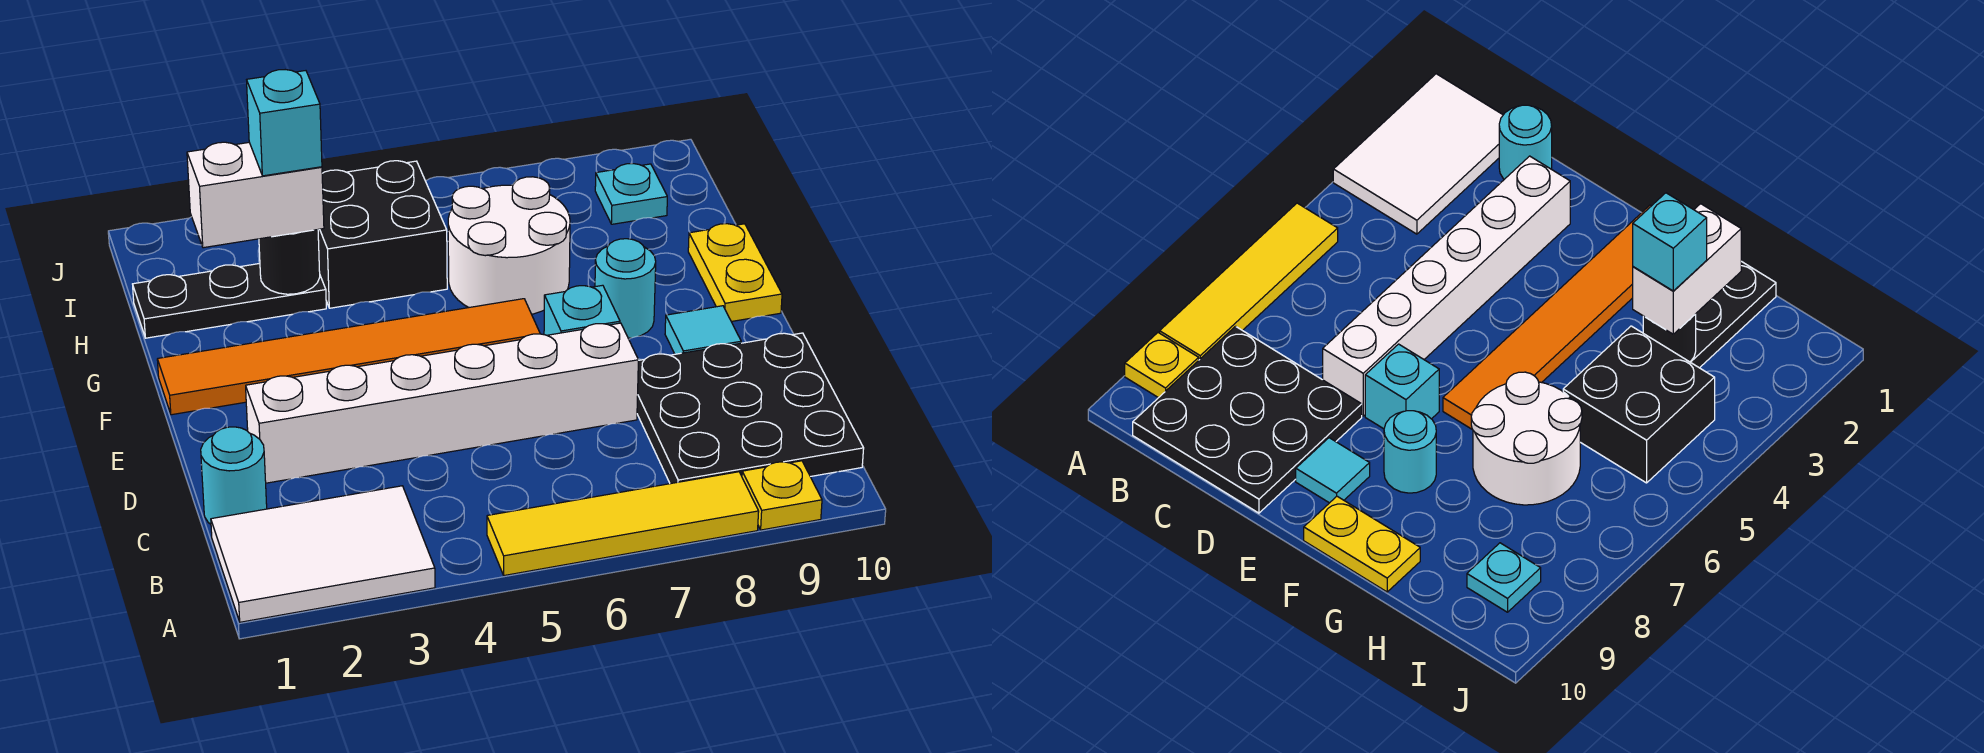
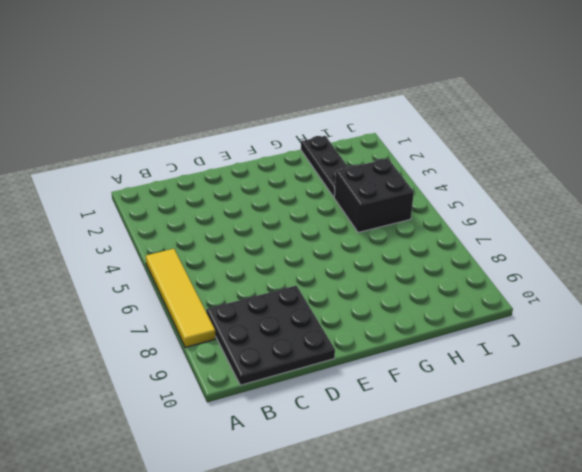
none -> white 2x3 tile [211,486,435,622]
none -> yellow 1x1 plate [742,461,822,530]
none -> cyan 1x1 round brick [201,427,267,524]

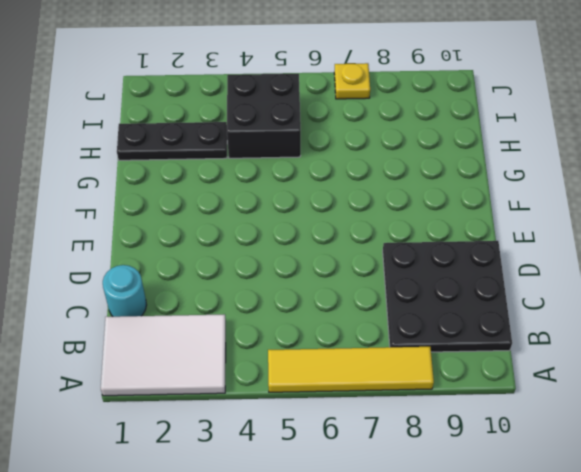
yellow 1x1 plate [334,63,370,99] -> yellow 1x1 plate moved to [742,461,822,530]
none -> white 1x6 brick [246,323,638,483]
none -> cyan 1x1 brick [544,285,620,335]
none -> cyan 1x1 tile [665,306,741,354]

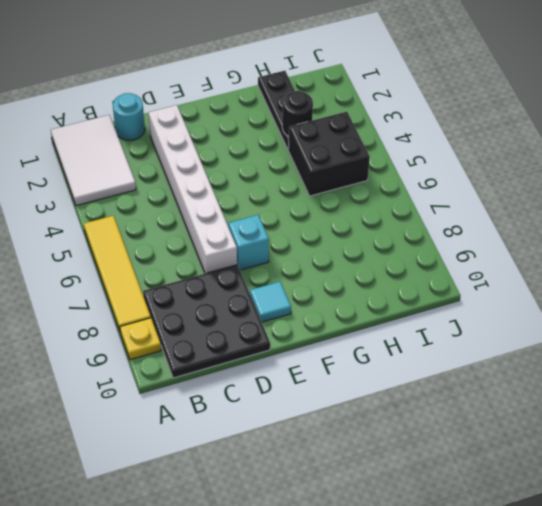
none -> orange 1x6 tile [157,299,540,415]
none -> cyan 1x1 round brick [595,239,656,338]
none -> yellow 1x2 plate [688,224,782,322]

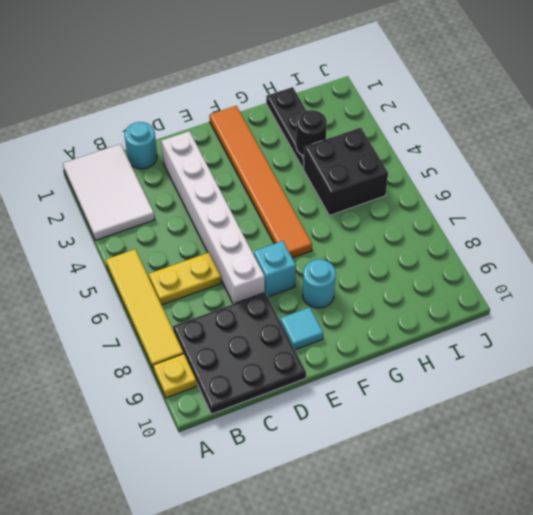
yellow 1x2 plate [149,253,221,305] -> yellow 1x2 plate moved to [688,224,782,322]
none -> white 2x2 round brick [448,177,570,314]
none -> cyan 1x1 plate [595,164,667,224]
none -> white 1x2 brick [187,142,324,248]

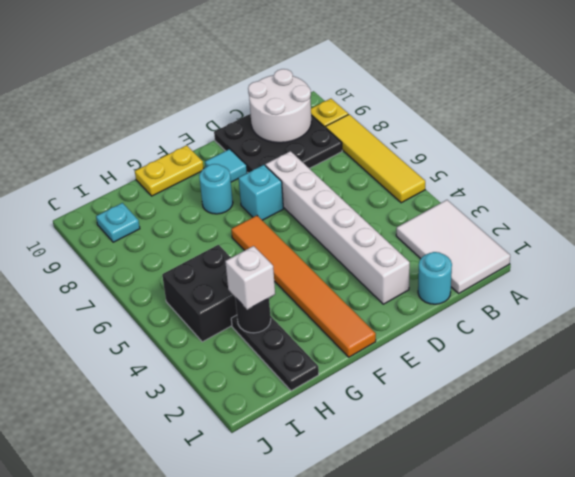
white 2x2 round brick [248,69,311,143] -> white 2x2 round brick moved to [448,177,570,314]
white 1x1 brick [225,246,275,310] -> white 1x2 brick [187,142,324,248]
none -> cyan 1x1 brick [247,70,322,176]

